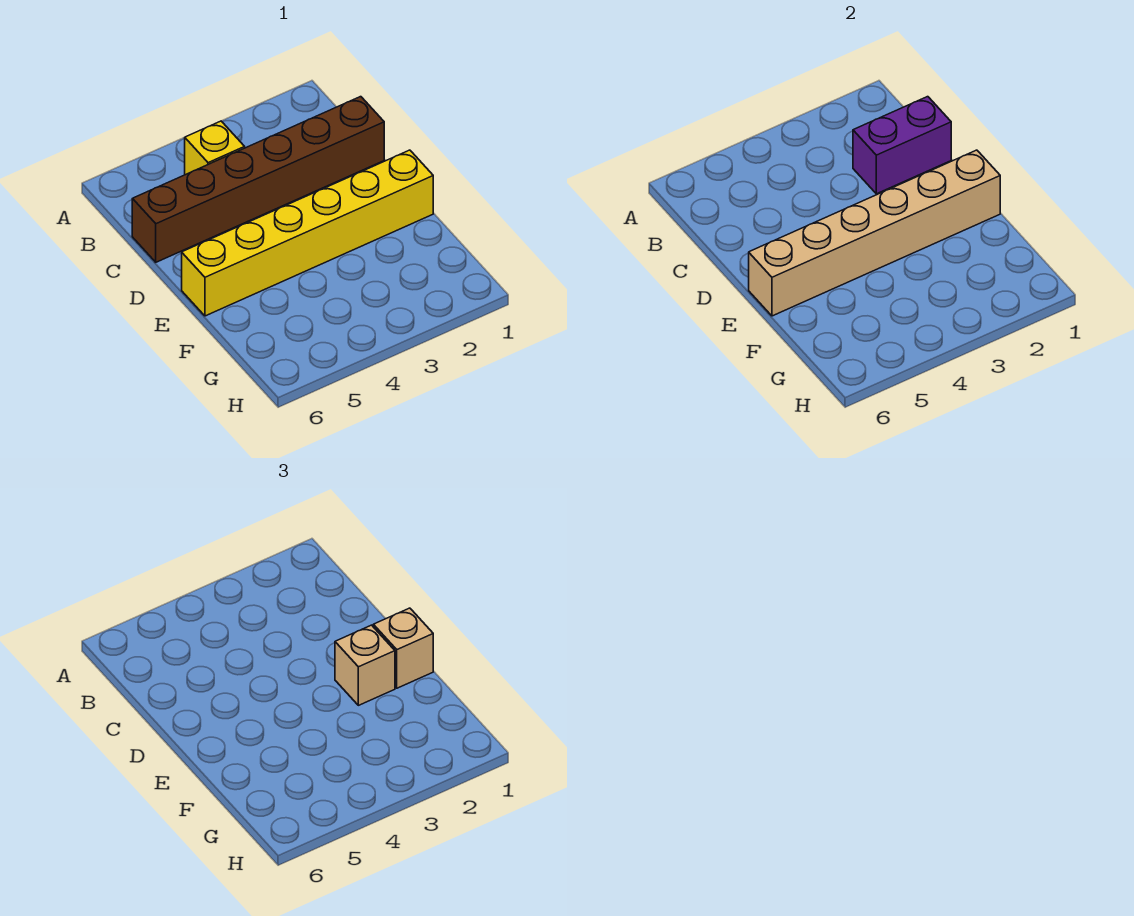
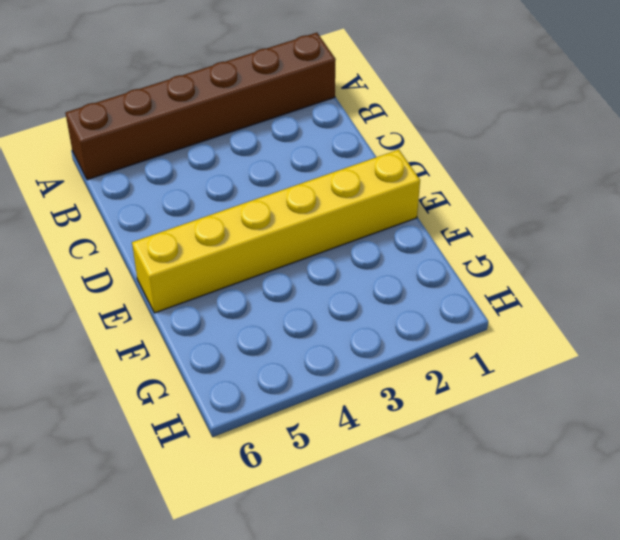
brown 1x6 brick [66,33,336,180] -> brown 1x6 brick moved to [132,97,384,262]
none -> yellow 1x1 brick [185,121,245,175]
none -> purple 1x2 brick [853,97,951,194]

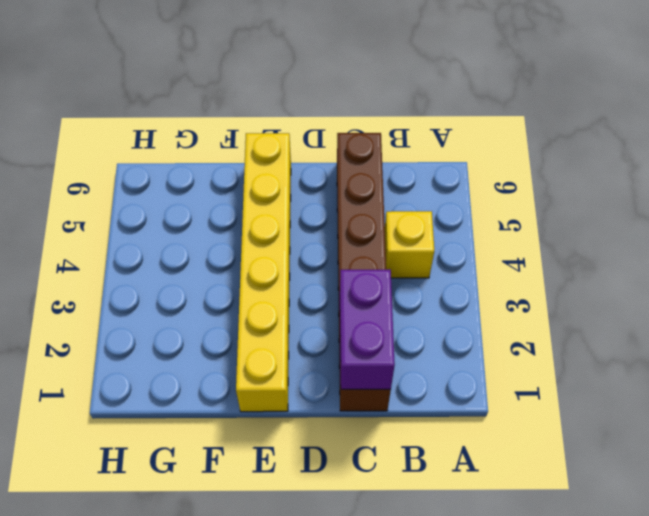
none -> tan 1x6 brick [749,150,1000,316]
none -> tan 1x1 brick [373,608,433,688]

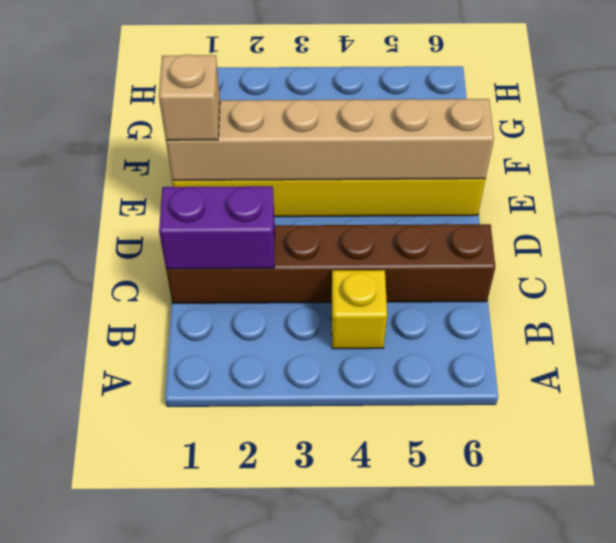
none -> tan 1x1 brick [335,625,395,705]

